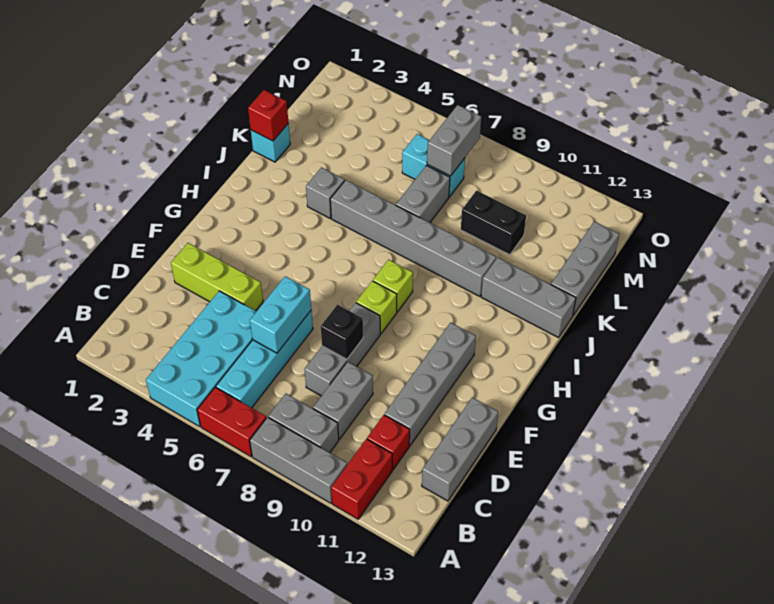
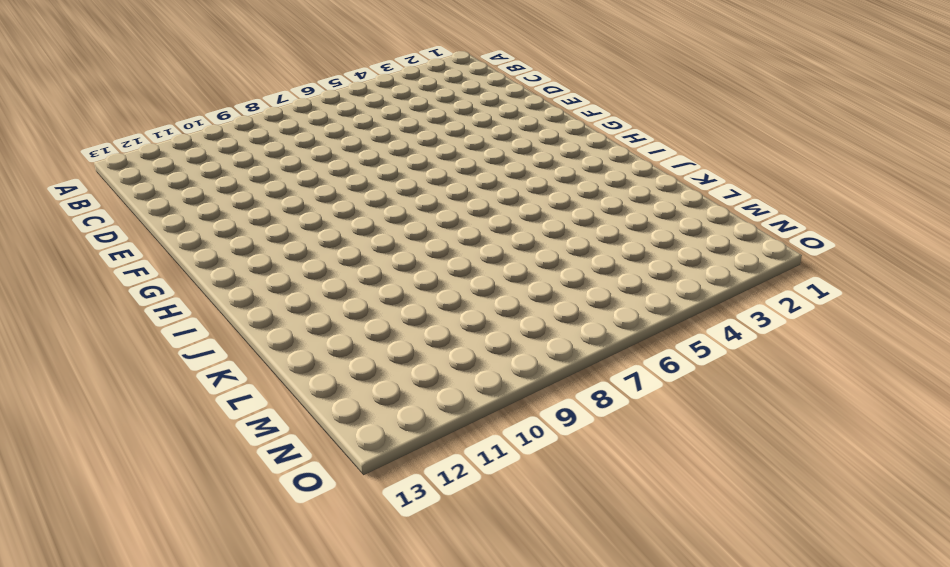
none -> cyan 2x4 brick [146,291,256,427]
none -> red 1x2 brick [197,387,266,457]
none -> grey 1x3 brick [250,417,347,503]

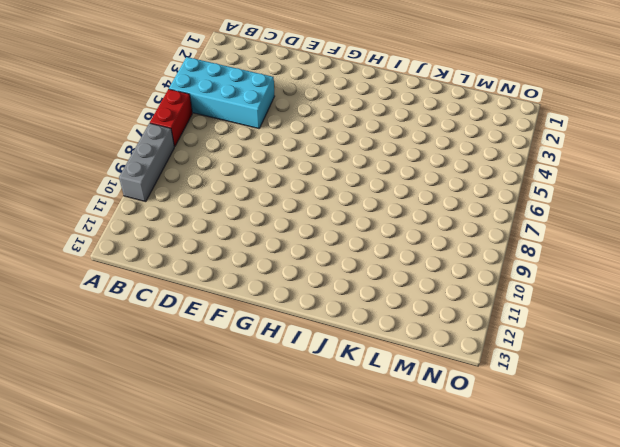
none -> red 1x2 brick [331,439,392,519]
none -> cyan 1x4 brick [216,311,313,408]
none -> grey 1x2 brick [268,394,339,453]

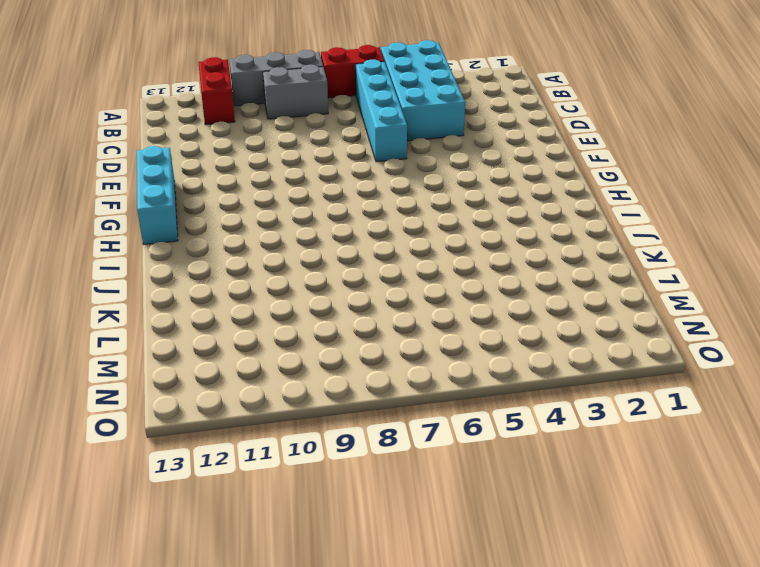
cyan 1x3 brick [137,146,178,245] -> none
none -> grey 1x2 brick [313,362,373,439]
none -> red 1x1 brick [367,415,410,470]
none -> grey 1x3 brick [422,398,498,501]

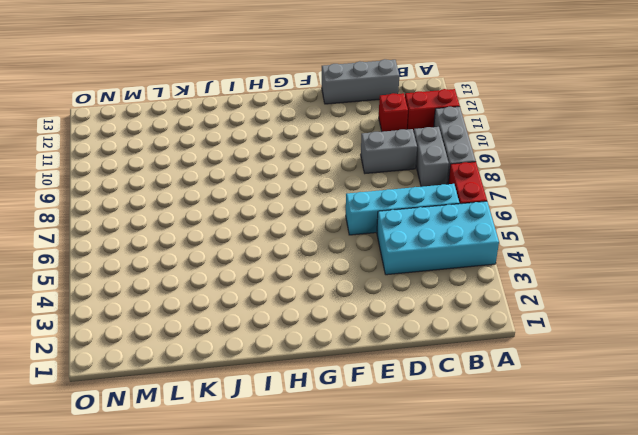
none -> grey 1x3 brick [304,303,380,396]
none -> grey 1x4 brick [385,323,476,446]
none -> lime 1x3 brick [171,243,263,311]

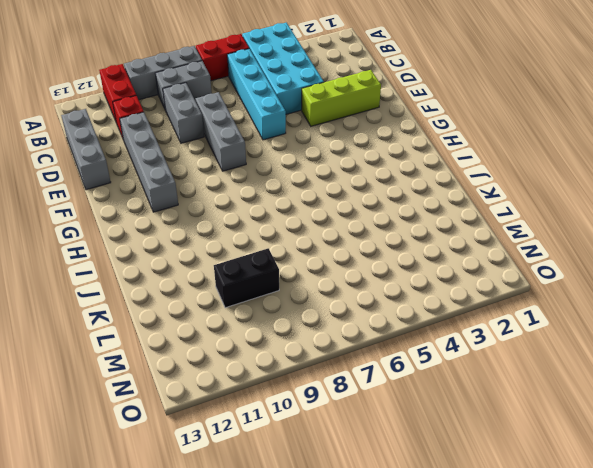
none -> lime 1x1 brick [356,281,397,334]
none -> lime 1x1 brick [373,260,413,312]
none -> grey 1x1 brick [306,167,345,218]

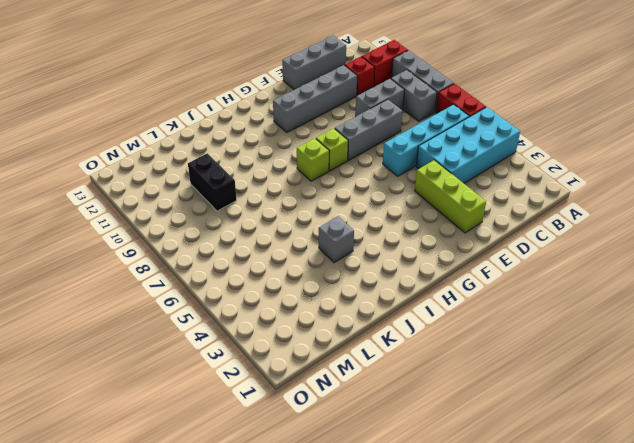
none -> grey 1x6 brick [330,180,496,296]
none -> grey 1x3 brick [481,258,576,338]
none -> cyan 1x1 brick [251,124,290,162]

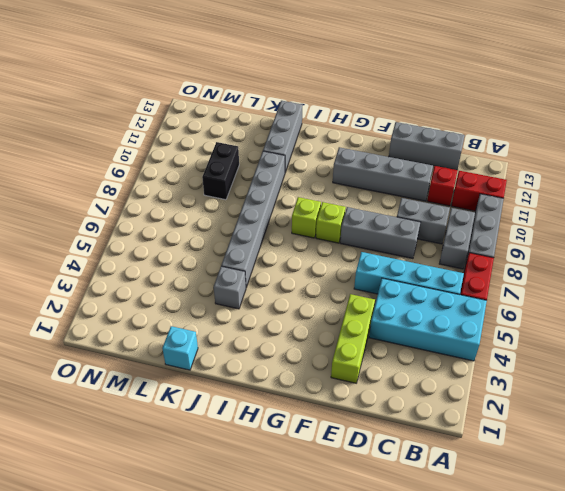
none -> grey 1x2 brick [396,166,450,223]
none -> grey 1x3 brick [551,222,619,315]
none -> cyan 1x2 brick [402,134,465,197]

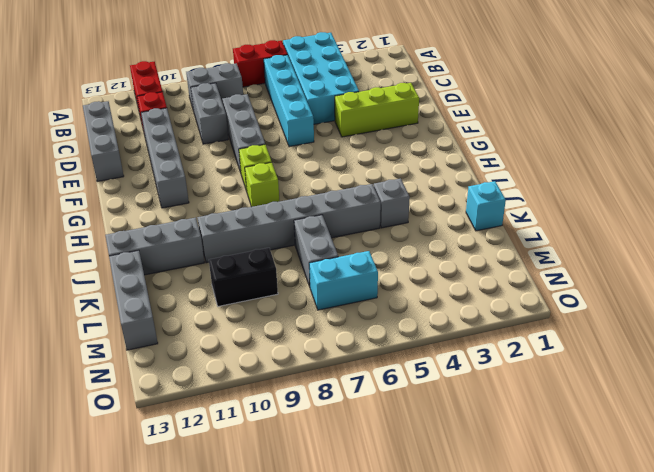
none -> grey 1x3 brick [250,417,347,503]
none -> cyan 1x2 brick [250,276,311,353]
none -> black 1x1 brick [321,305,363,359]

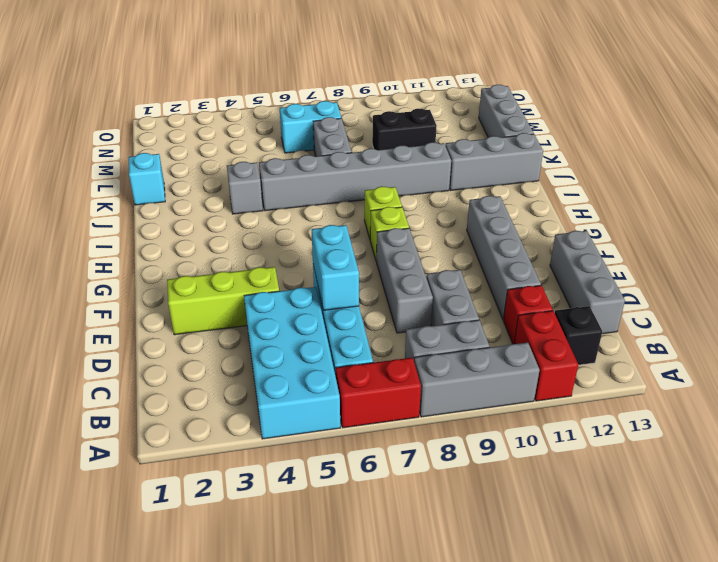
black 1x1 brick [555,306,602,365] -> black 1x1 brick moved to [321,305,363,359]
none -> red 1x1 brick [248,90,288,141]
none -> grey 1x2 brick [427,105,481,176]

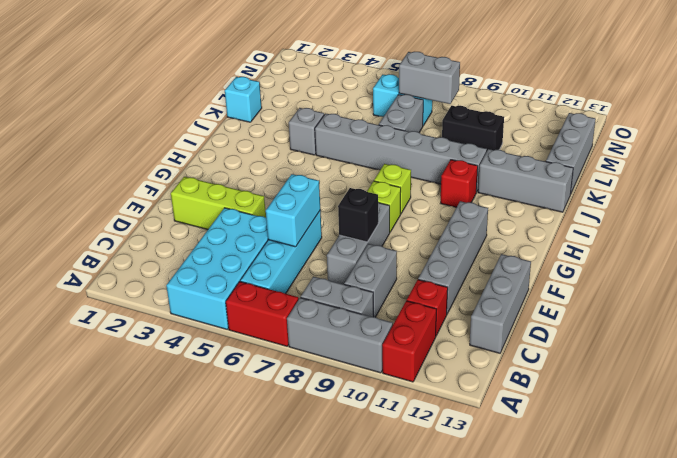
red 1x1 brick [441,160,478,207] -> red 1x1 brick moved to [248,90,288,141]
grey 1x2 brick [399,52,460,104] -> grey 1x2 brick turned to [427,105,481,176]

